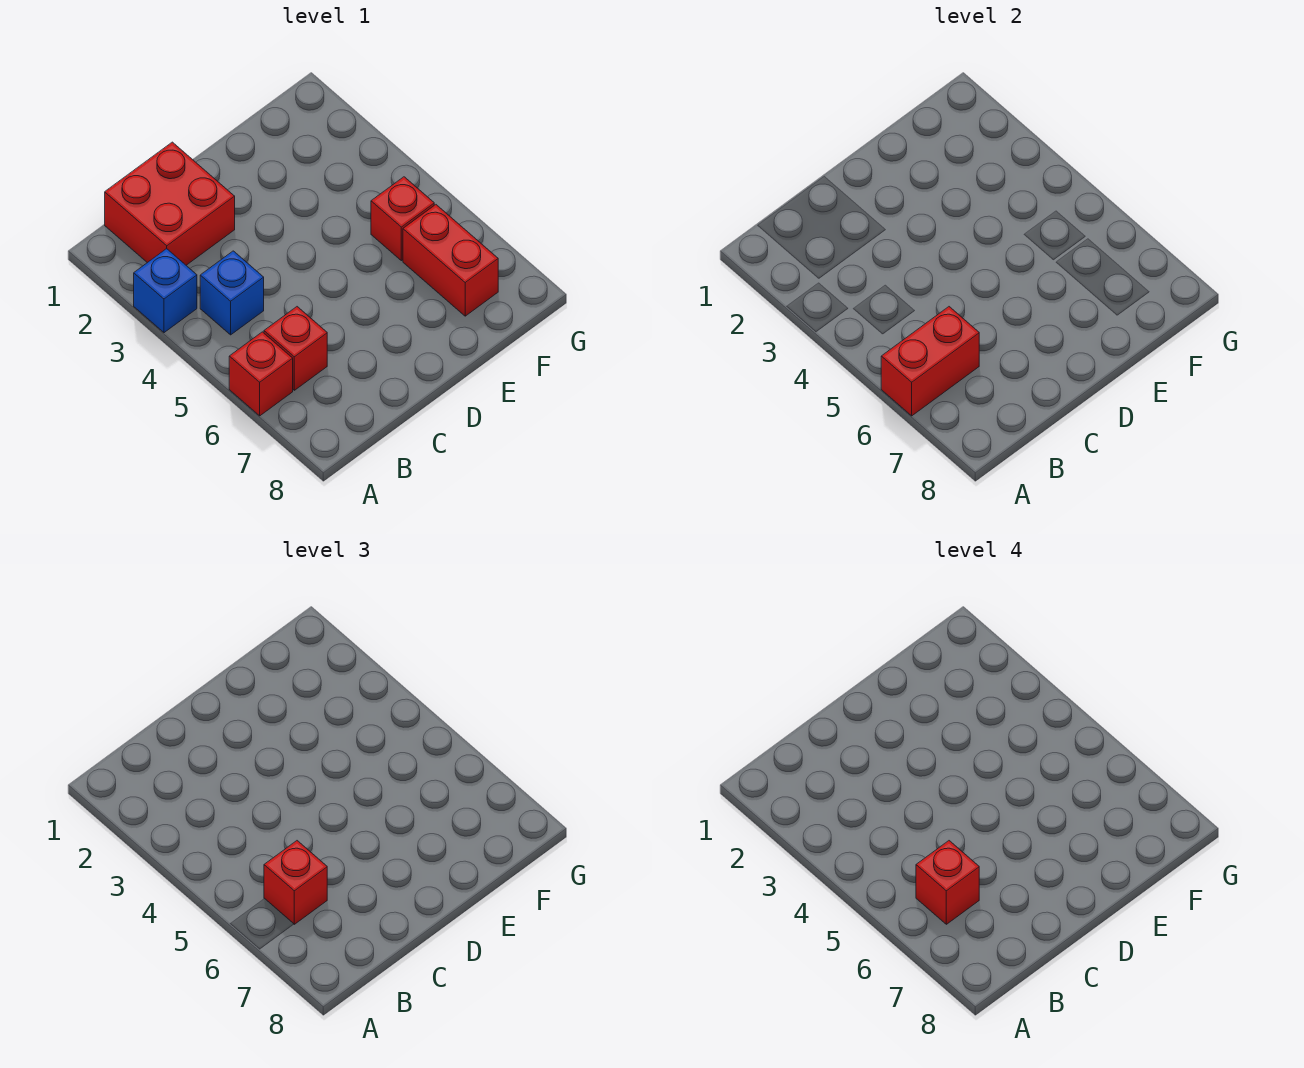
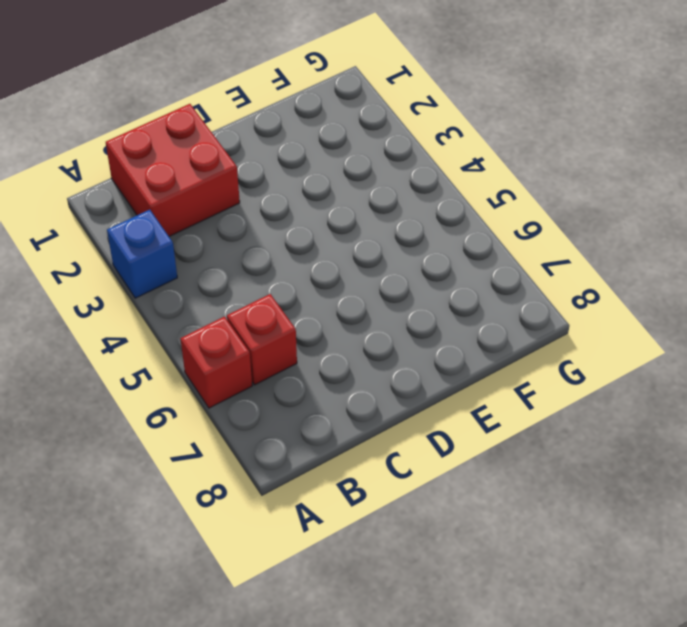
none -> blue 1x1 brick [200,251,264,335]
none -> red 1x1 brick [371,177,434,261]

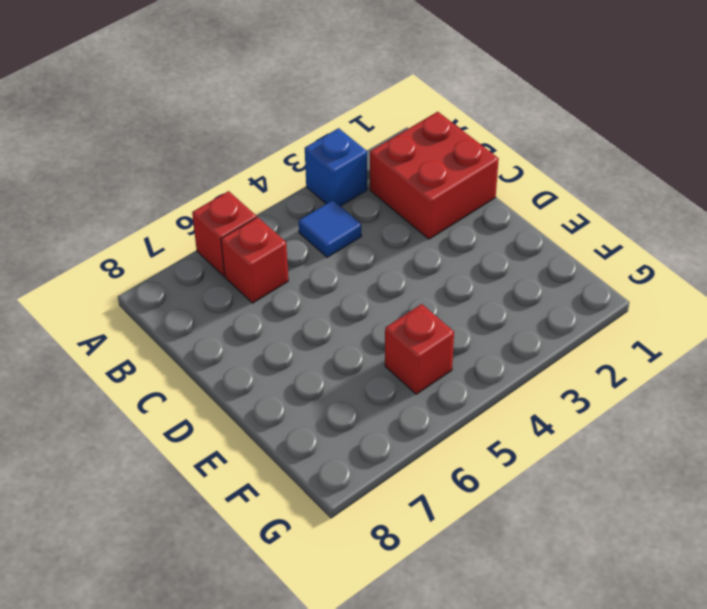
blue 1x1 tile [299,200,362,257] -> blue 1x1 brick [200,251,264,335]
none -> red 1x2 brick [403,205,498,316]
none -> red 1x2 brick [881,307,979,416]

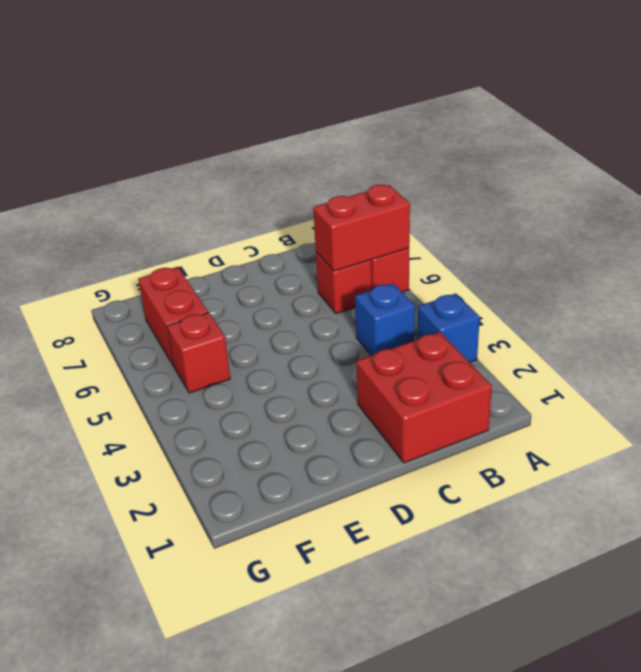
none -> red 1x1 brick [264,841,327,924]
none -> red 1x1 brick [916,841,979,924]

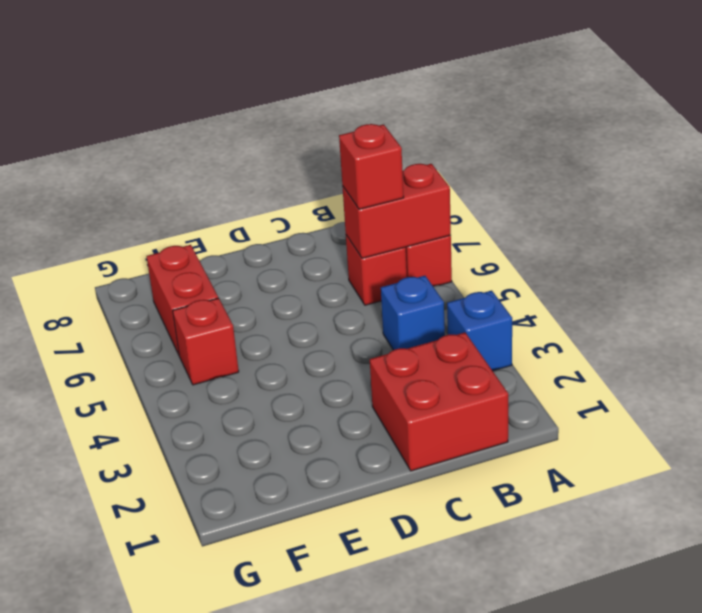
none -> red 1x1 brick [916,841,979,924]

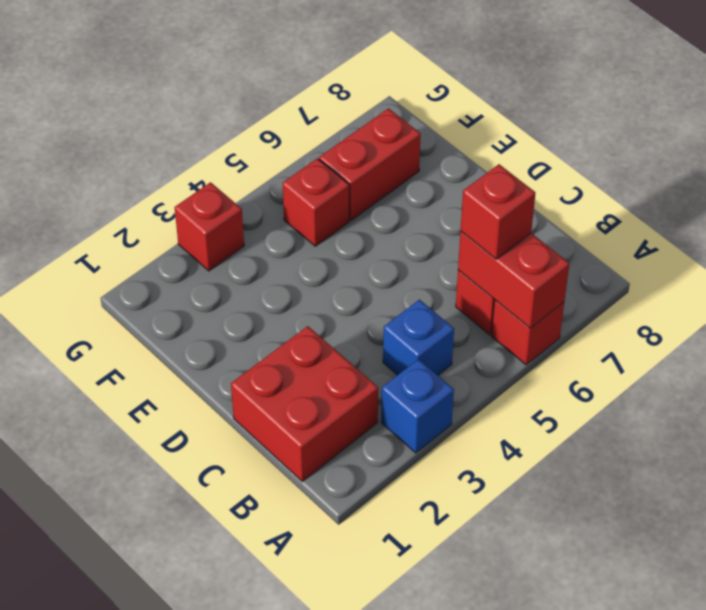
red 1x1 brick [174,182,244,271] -> red 1x1 brick moved to [916,841,979,924]

